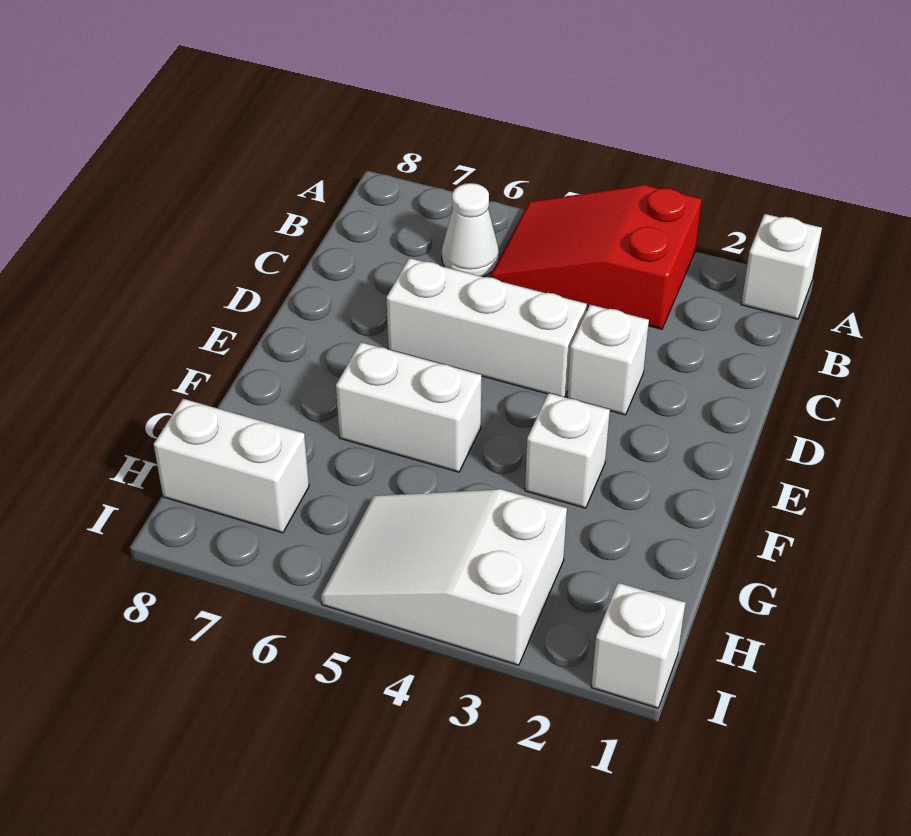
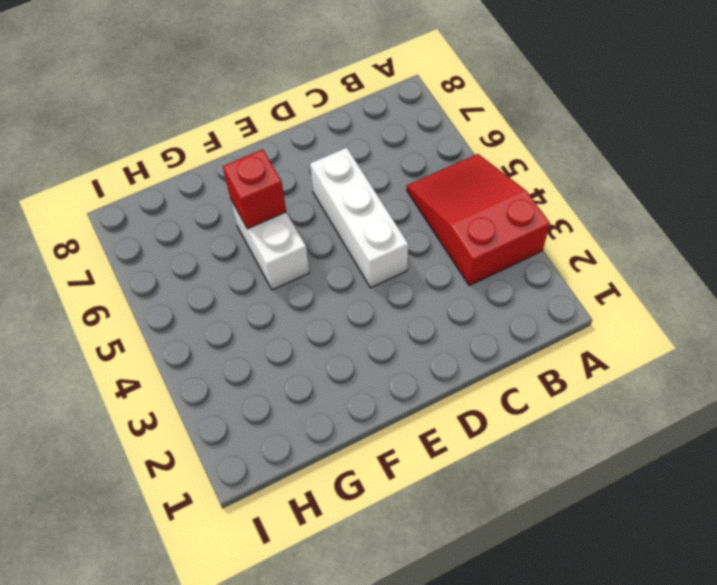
red 1x1 brick [223,149,286,229] -> none
none -> white 1x1 brick [741,214,822,319]
none -> white 1x1 cone [442,183,499,277]

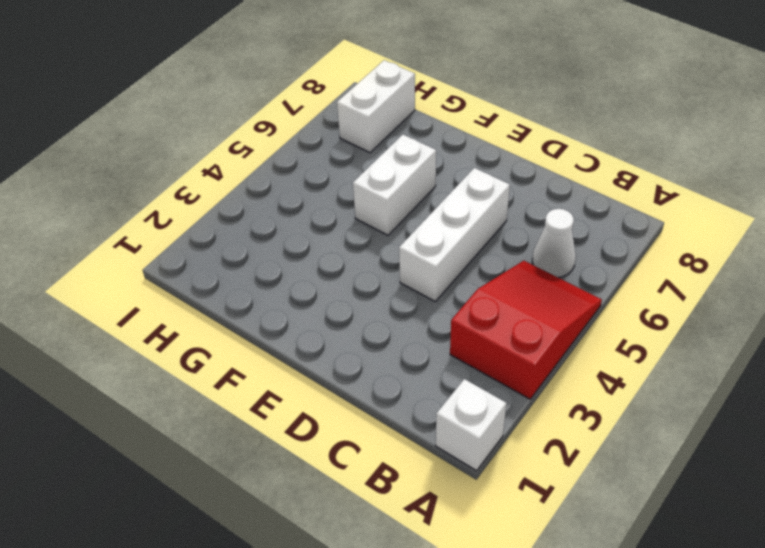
none -> white 1x1 brick [567,305,649,415]
none -> white 1x1 brick [525,393,610,508]

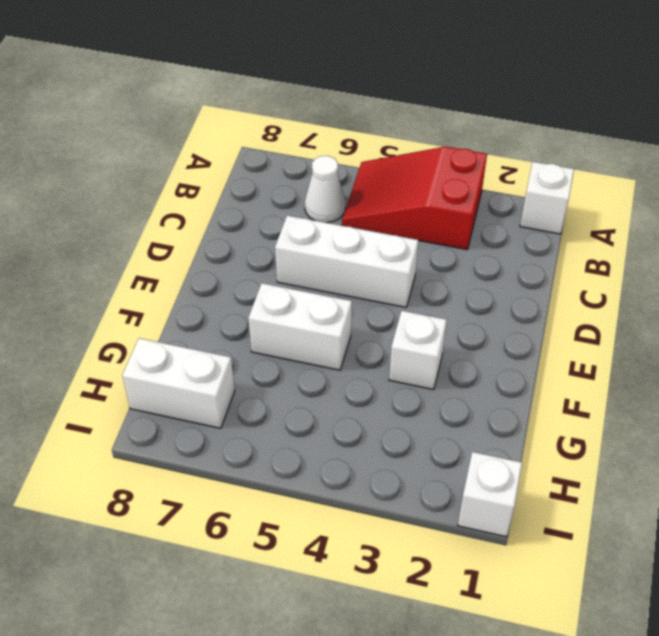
none -> white 1x1 brick [567,305,649,415]
none -> white 2x3 slope [321,489,567,665]

